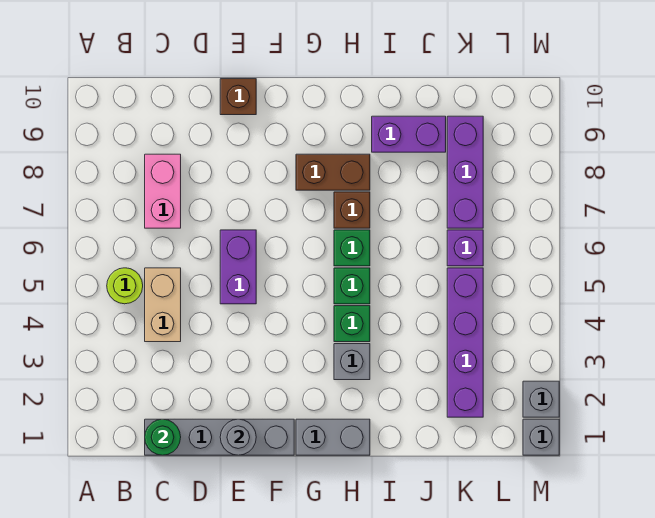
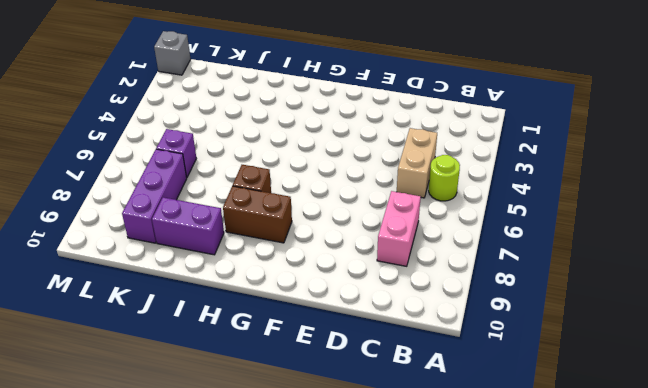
none -> grey 1x4 brick [145,419,294,455]
none -> purple 1x2 brick [220,230,256,304]
none -> brown 1x1 brick [220,79,256,115]

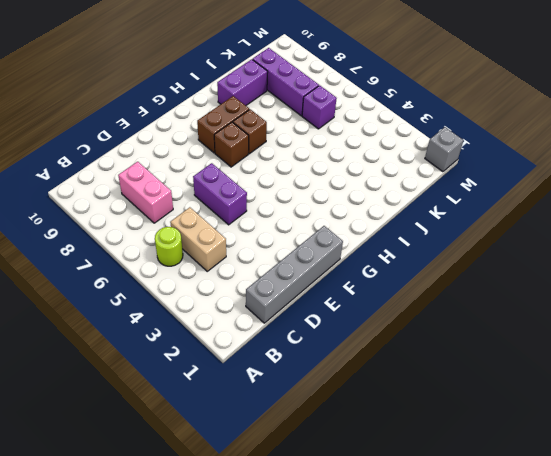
brown 1x1 brick [214,122,249,167] -> brown 1x1 brick moved to [220,79,256,115]
none -> grey 1x2 brick [296,419,370,455]
none -> grey 1x1 brick [334,344,370,380]
none -> green 1x1 brick [334,306,370,342]

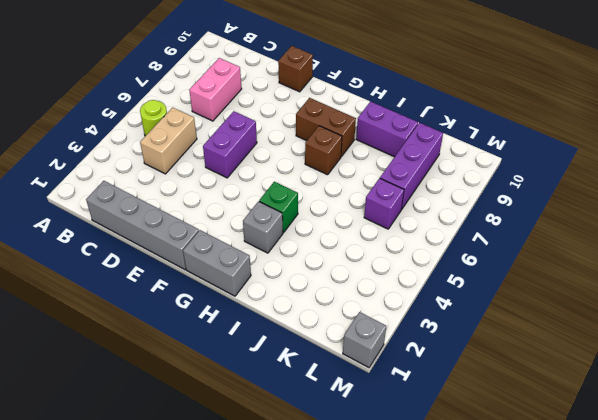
none -> green 1x1 brick [334,268,370,304]
none -> green 1x1 brick [334,230,370,266]
none -> purple 1x4 brick [447,268,483,417]

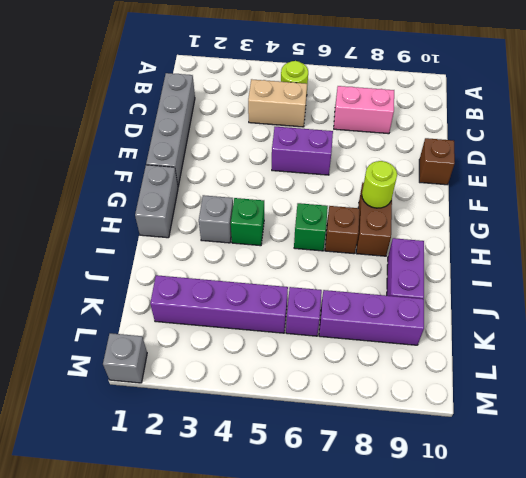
lime 1x1 round brick [362,161,397,208] -> none
none -> green 1x1 brick [334,268,370,304]
none -> grey 1x1 brick [523,381,559,417]
none -> green 1x1 round brick [145,419,181,455]

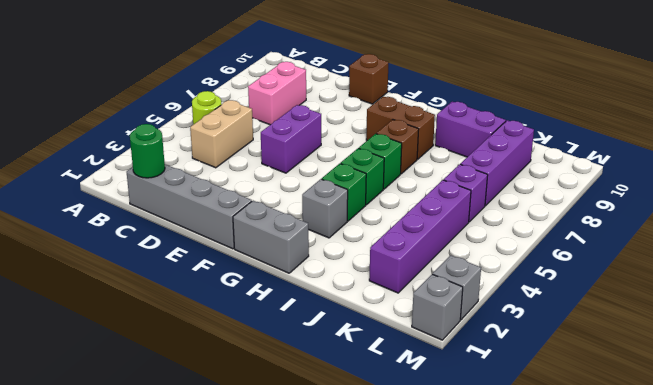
none -> grey 1x1 round brick [220,419,256,455]

